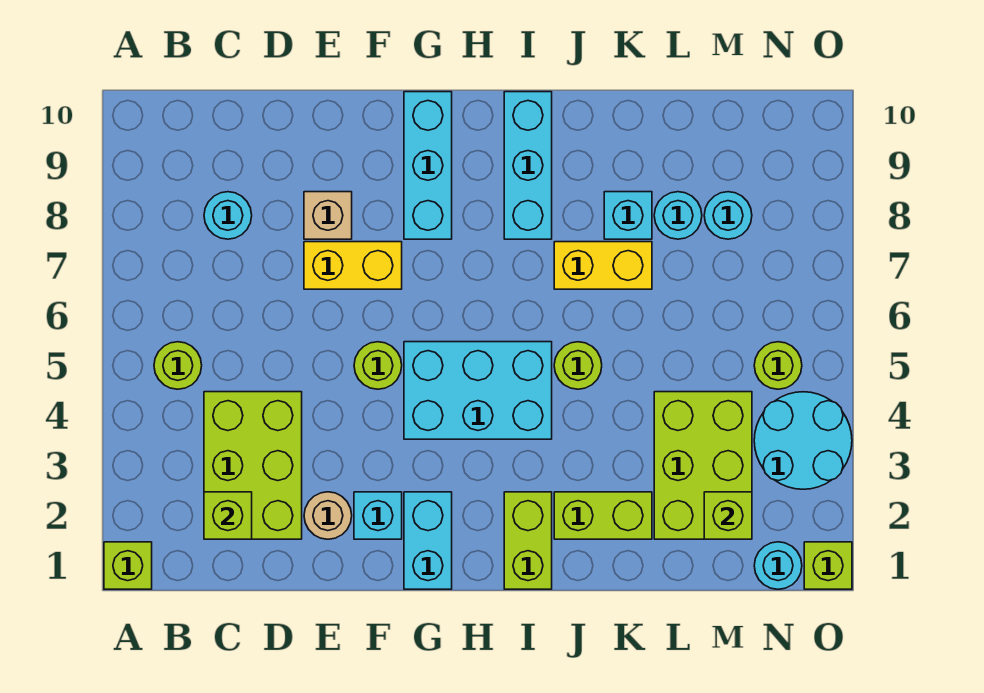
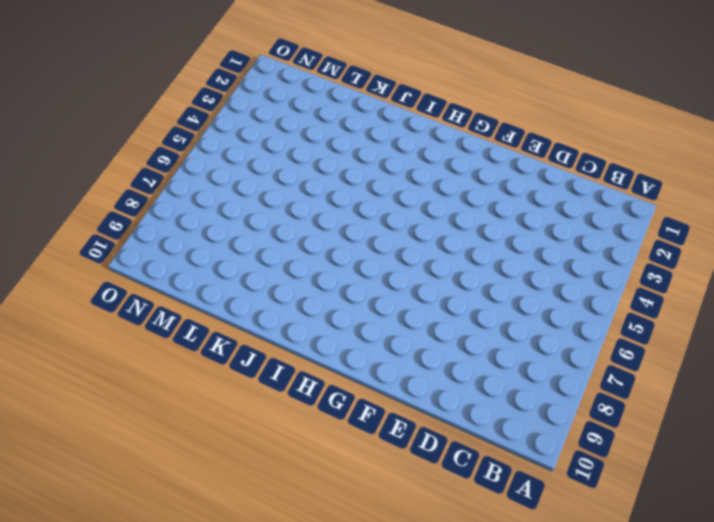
none -> lime 1x1 brick [104,542,152,589]
none -> lime 1x1 round brick [154,342,202,389]
none -> lime 2x3 brick [204,392,302,539]

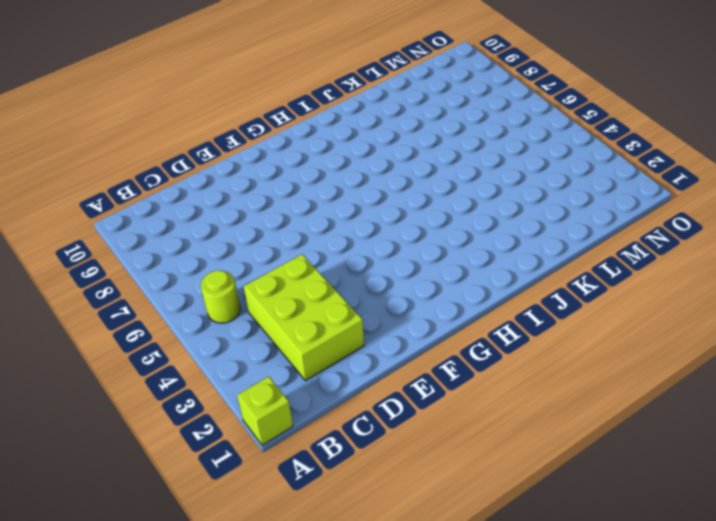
none -> cyan 1x1 round brick [204,192,252,239]
none -> tan 1x1 round brick [304,492,352,539]
none -> yellow 1x2 brick [304,242,402,289]

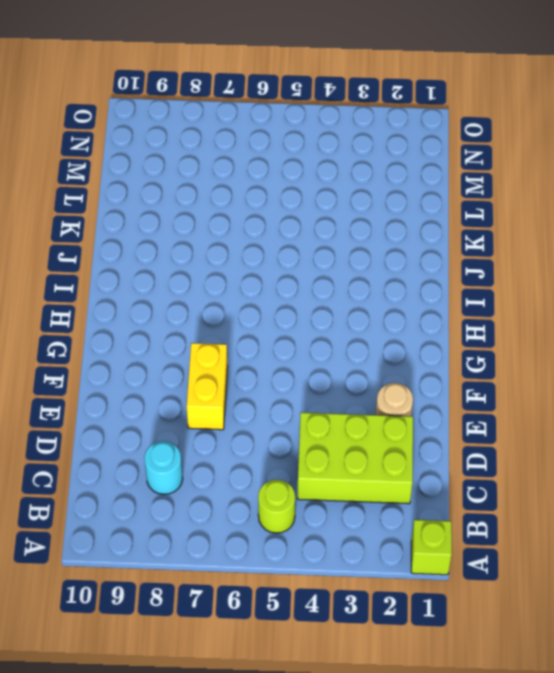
none -> tan 1x1 brick [304,192,352,239]
none -> cyan 1x1 brick [354,492,402,539]
none -> lime 1x1 round brick [354,342,402,389]

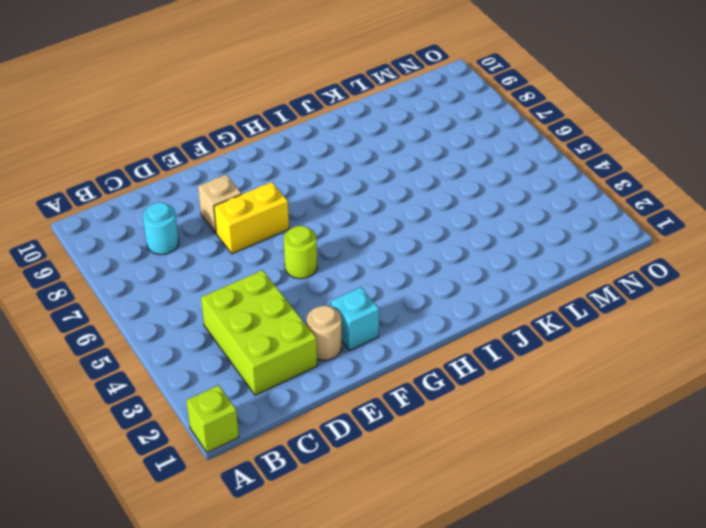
none -> lime 1x1 round brick [154,342,202,389]
none -> cyan 1x2 brick [404,492,452,589]
none -> cyan 2x3 brick [404,342,552,439]

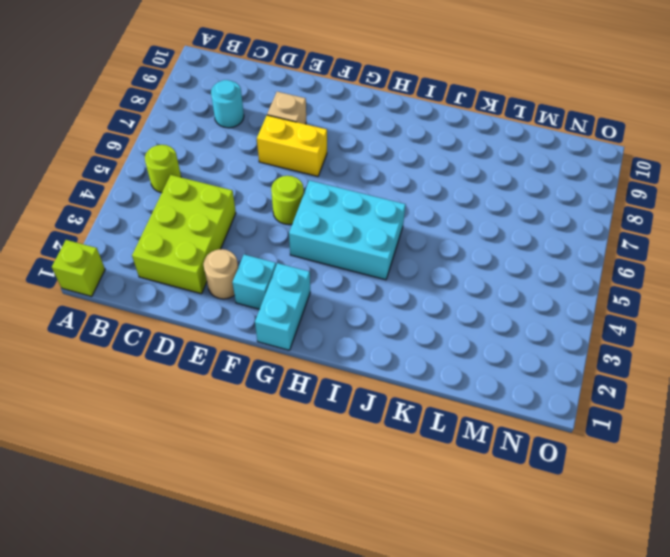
none -> cyan 1x3 brick [404,92,452,239]
none -> lime 1x2 brick [504,492,552,589]
none -> cyan 1x3 brick [504,92,552,239]

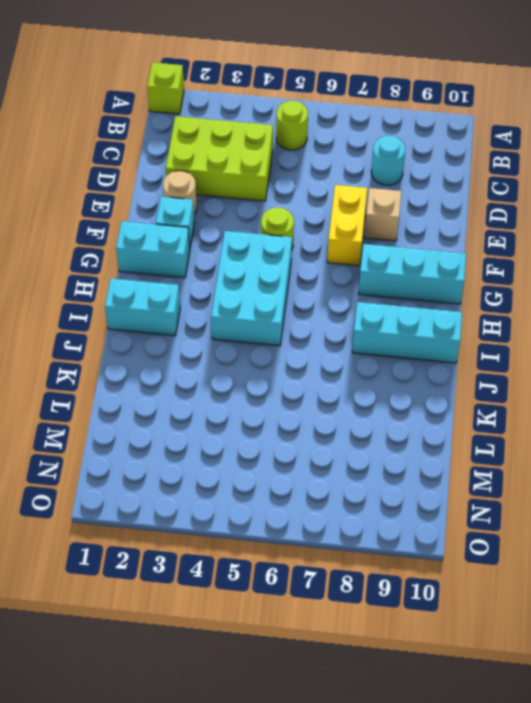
cyan 1x2 brick [105,278,180,336] -> lime 1x2 brick [504,492,552,589]
none -> lime 1x2 brick [554,492,652,539]
none -> lime 1x1 round brick [554,342,602,389]
none -> yellow 1x2 brick [554,242,652,289]

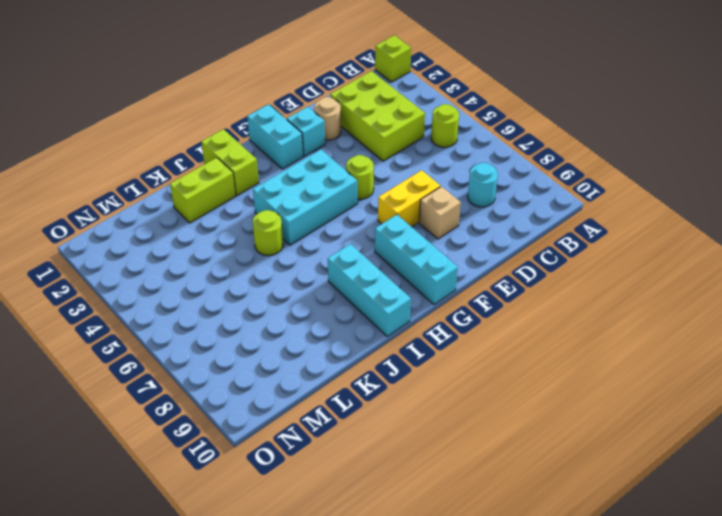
none -> yellow 1x2 brick [554,242,652,289]
none -> cyan 1x1 brick [604,192,652,239]
none -> lime 2x3 brick [654,392,752,539]

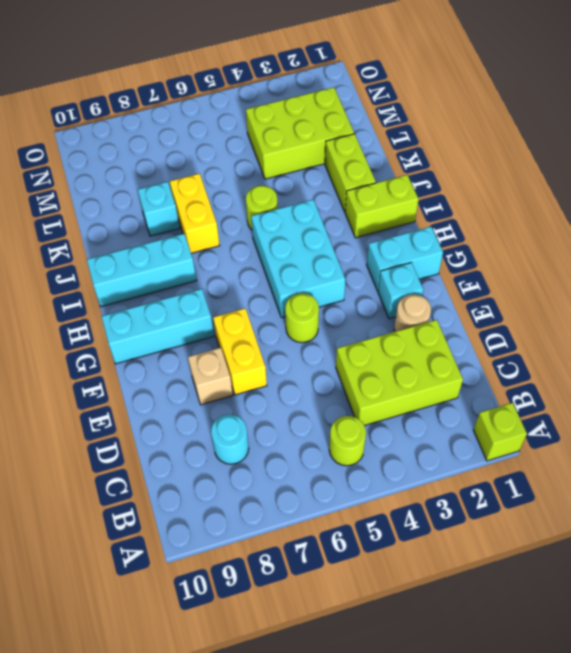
none -> cyan 1x1 round brick [654,192,702,239]
none -> cyan 1x1 round brick [704,192,752,239]
none -> cyan 1x1 round brick [754,542,802,589]

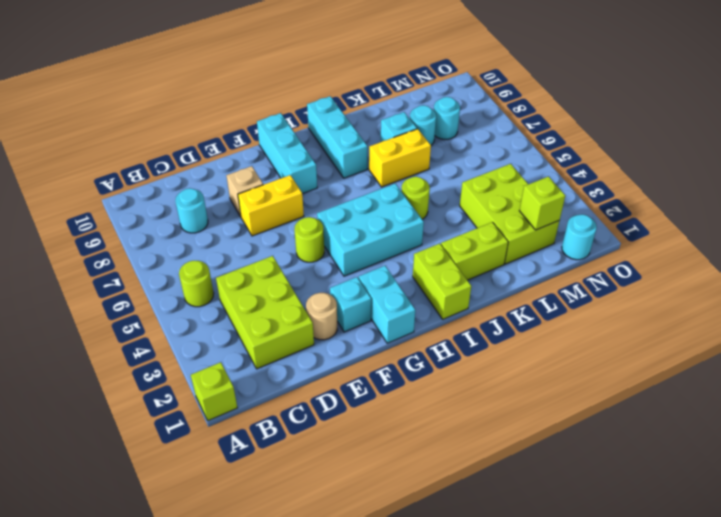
none -> cyan 2x2 round brick [754,392,852,489]
none -> lime 1x1 round brick [754,342,802,389]
none -> lime 1x1 brick [804,542,852,589]

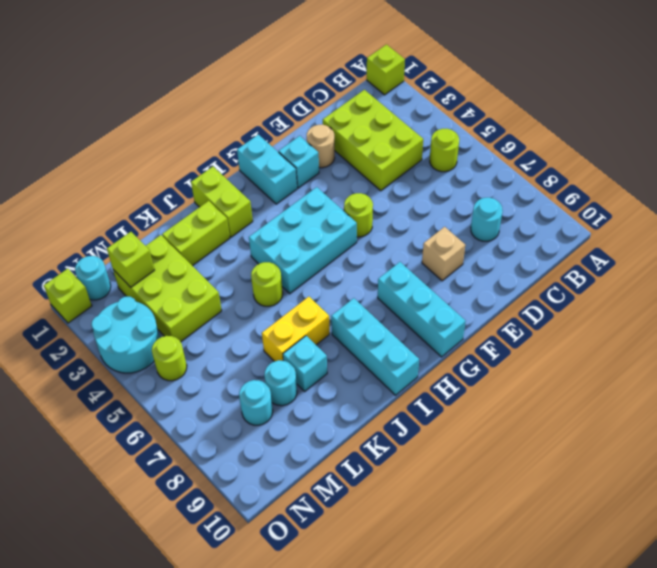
none -> yellow 1x2 brick [304,242,402,289]
none -> lime 1x1 brick [204,492,252,539]

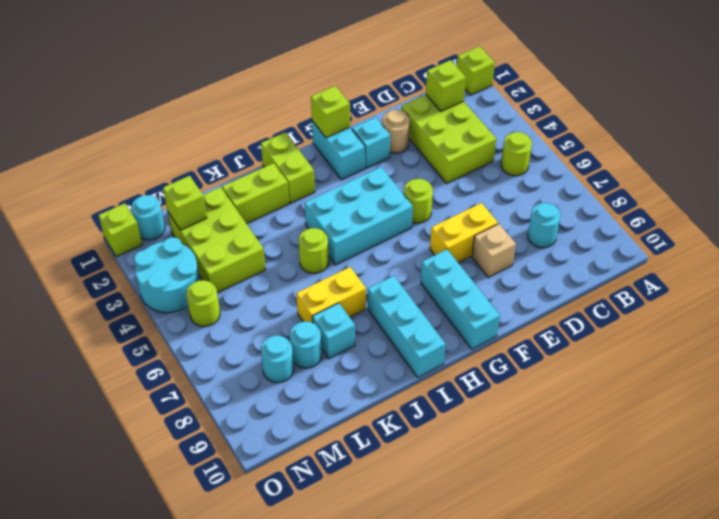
lime 1x1 brick [311,86,350,138] -> none

